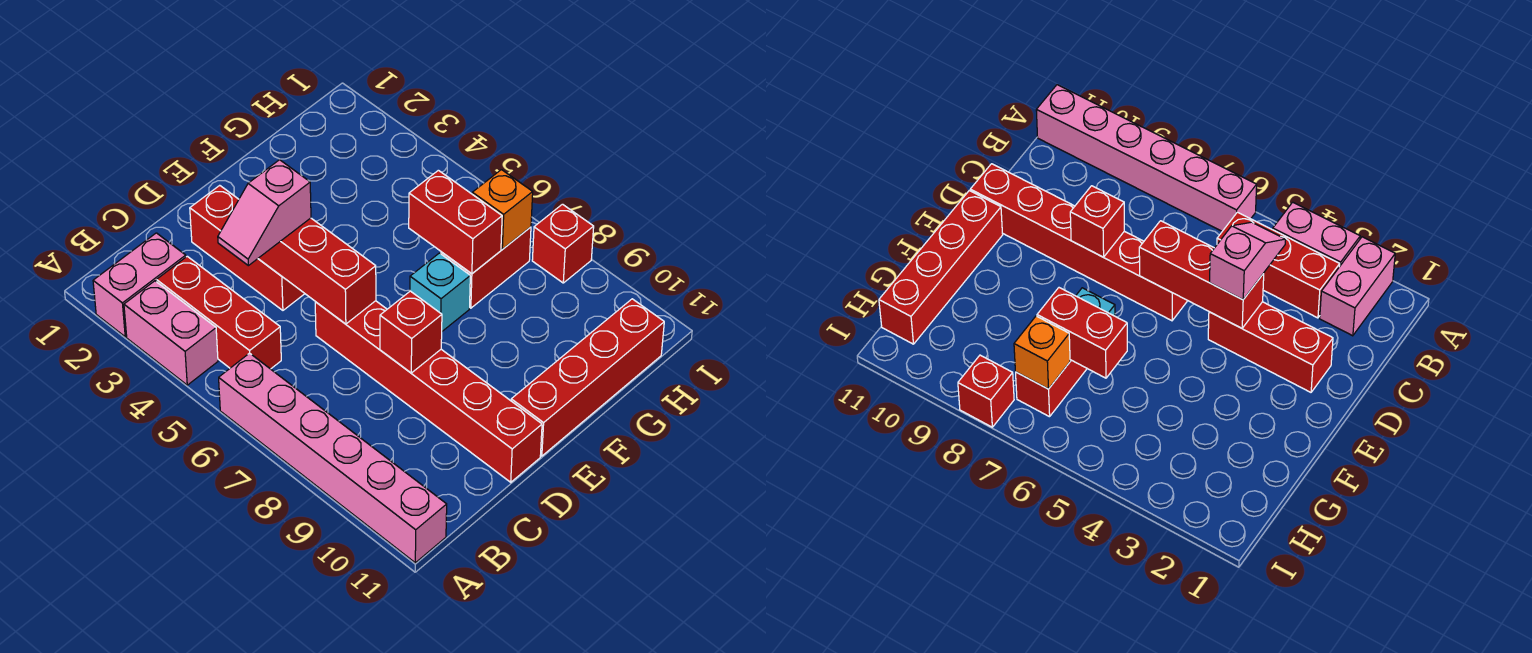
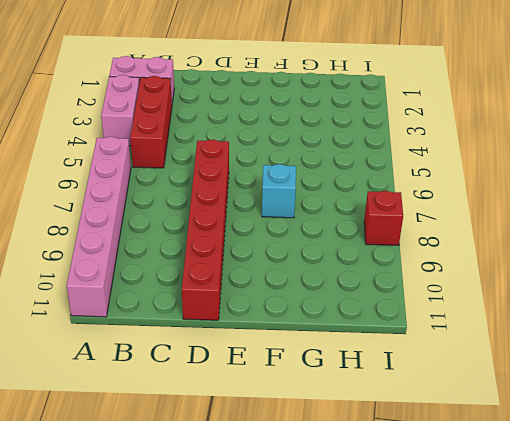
none -> red 1x3 brick [190,185,305,310]
none -> red 1x4 brick [511,299,664,456]
none -> red 1x2 brick [441,227,531,308]

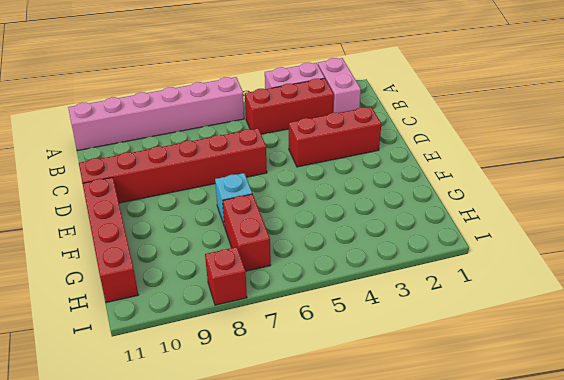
none -> red 1x3 brick [258,218,376,324]
none -> red 1x1 brick [380,291,442,373]
none -> red 1x2 brick [409,170,502,274]

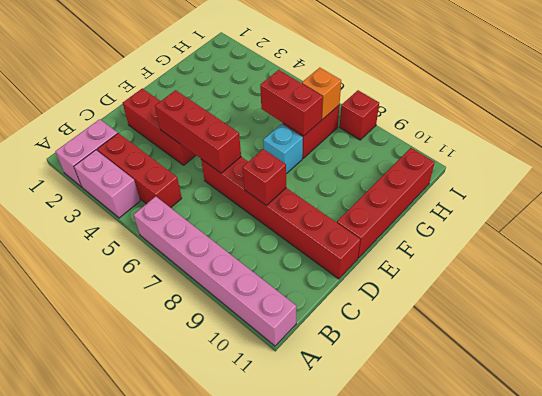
none -> pink 1x2 slope [218,160,311,266]

